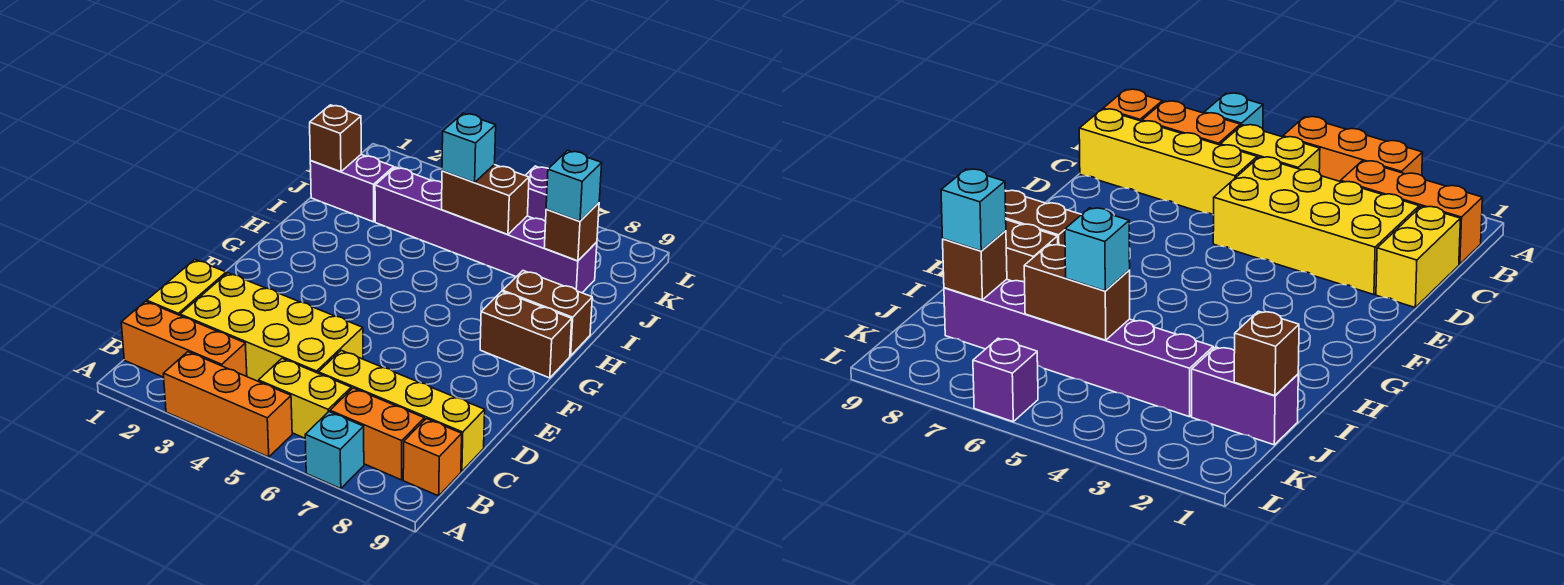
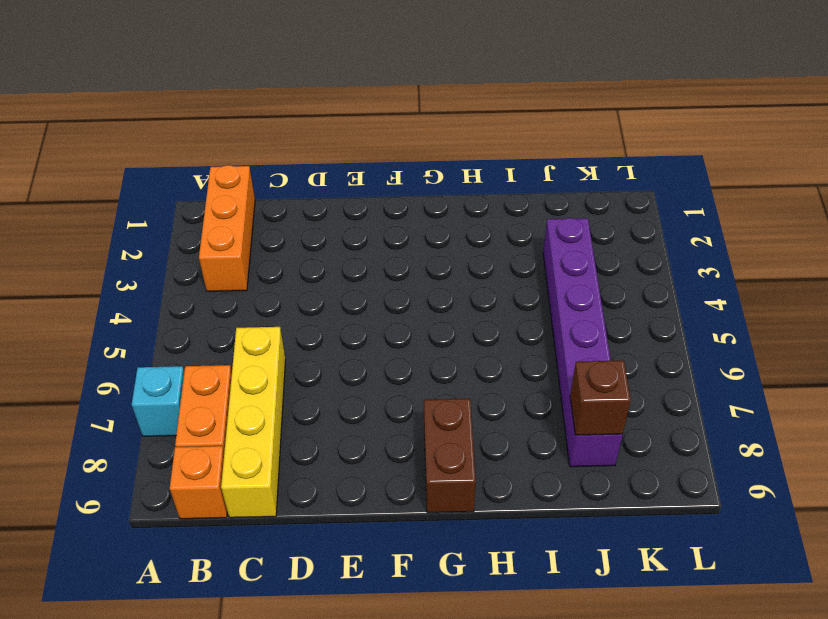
none -> orange 1x3 brick [163,352,292,457]
none -> yellow 1x2 brick [259,358,351,438]
none -> yellow 1x2 brick [147,259,226,315]

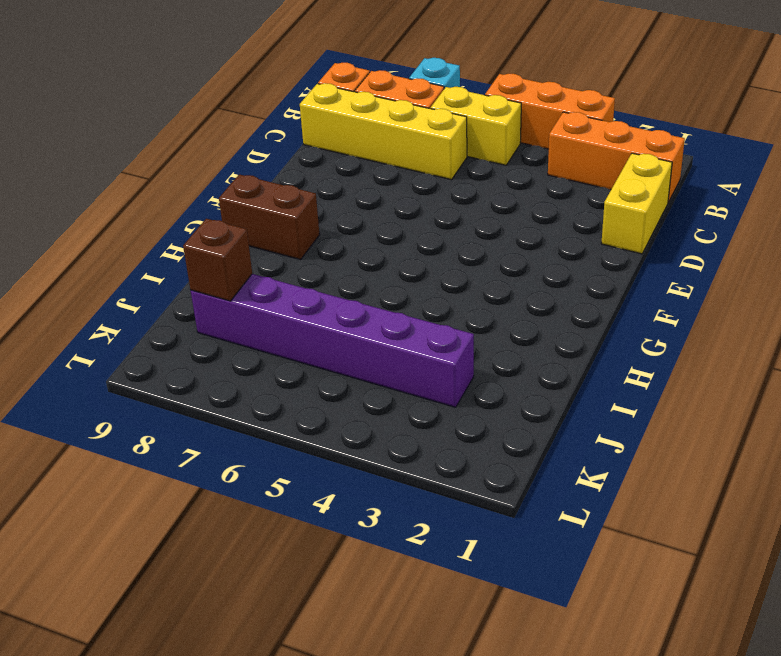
none -> yellow 2x4 brick [180,273,363,381]
none -> brown 1x2 brick [503,271,592,356]
none -> purple 1x2 brick [310,155,394,222]

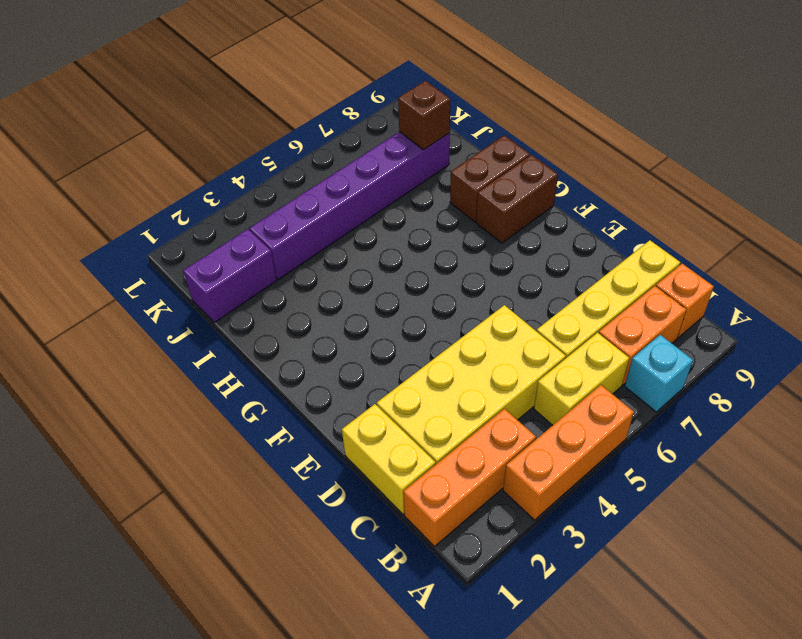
none -> purple 1x1 brick [525,166,548,222]
none -> brown 1x1 brick [310,105,361,172]
none -> brown 1x2 brick [442,165,529,234]

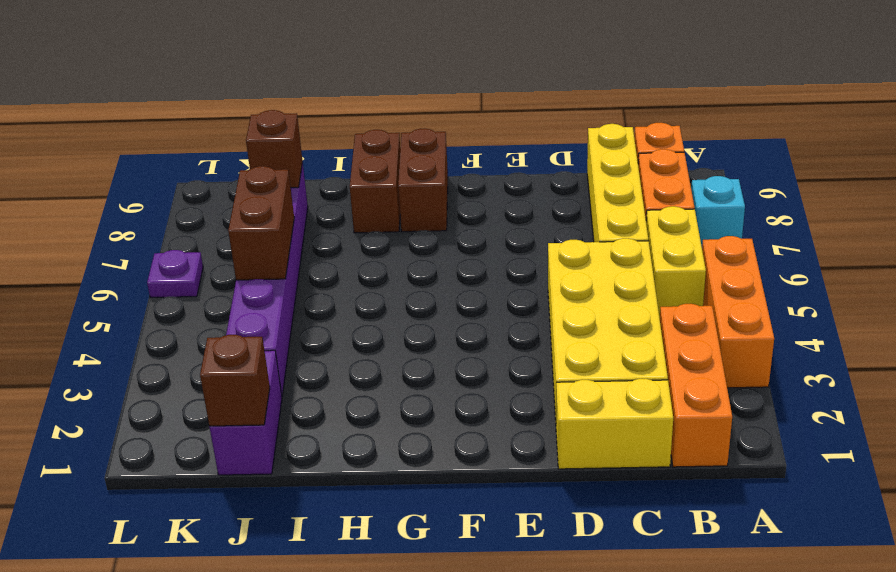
purple 1x1 plate [147,250,203,297] -> purple 1x1 brick [525,166,548,222]
none -> cyan 1x1 brick [442,113,496,182]
none -> cyan 1x1 brick [546,150,602,221]

